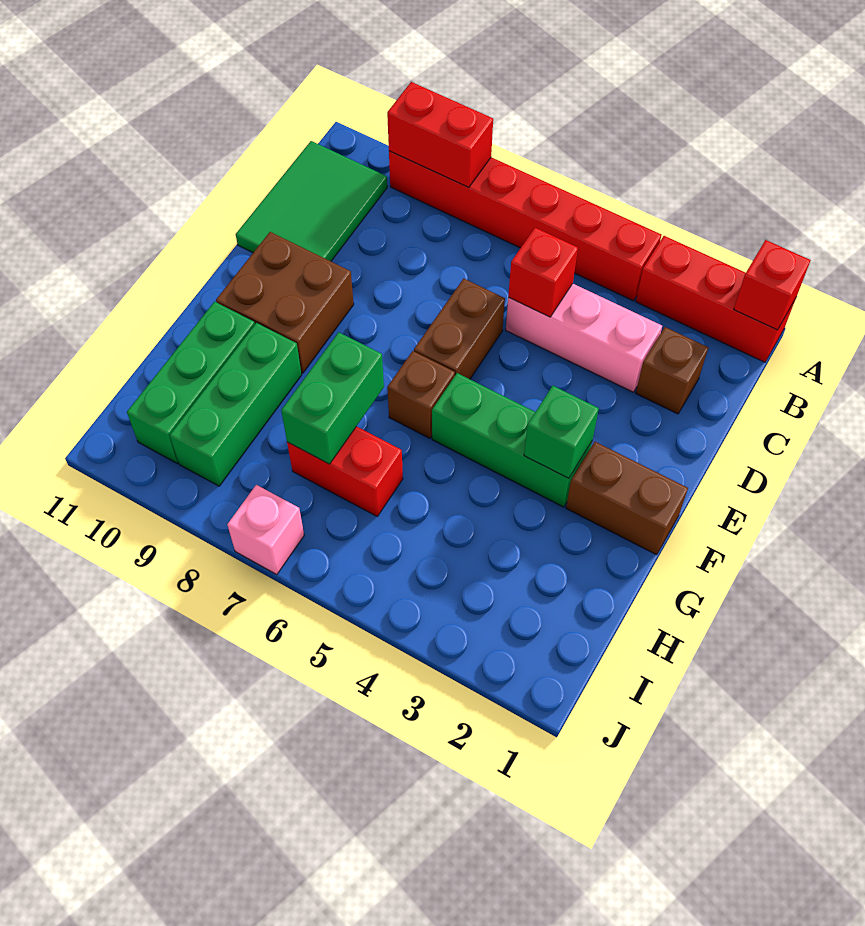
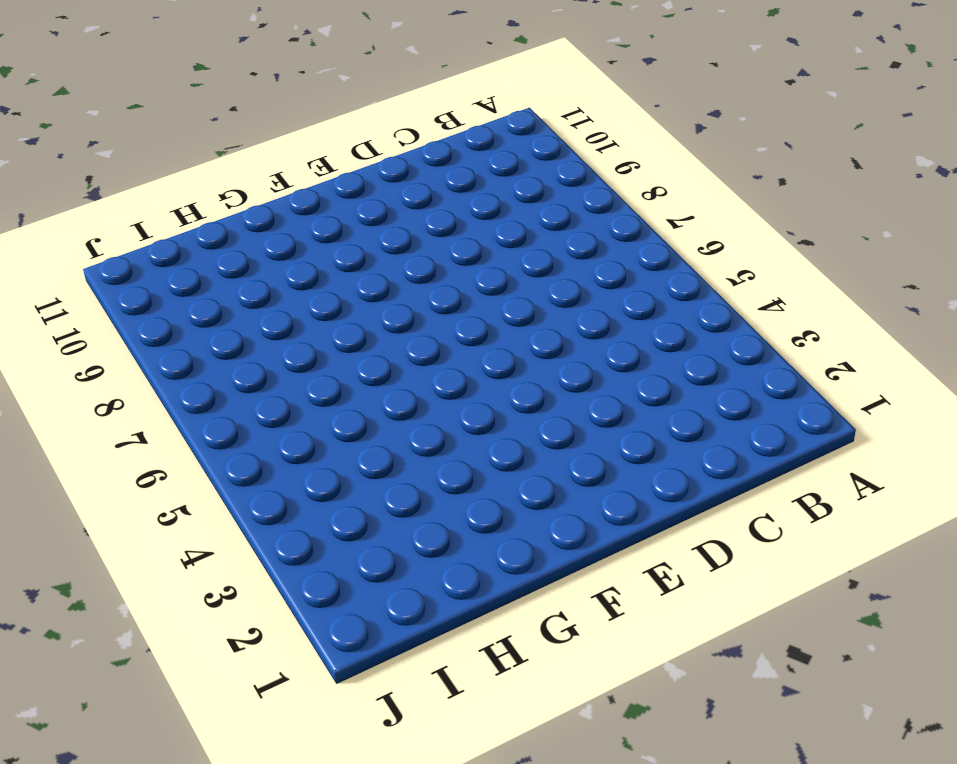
none -> red 1x3 brick [636,236,796,362]
none -> red 1x6 brick [389,151,661,301]
none -> green 2x3 tile [236,141,387,261]

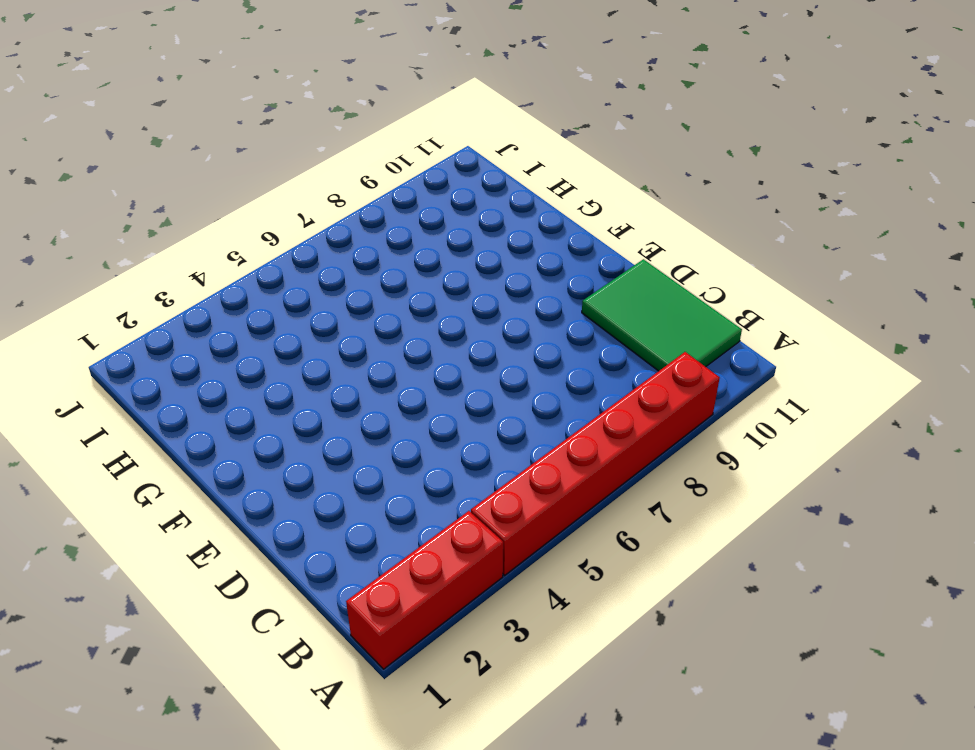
none -> brown 1x1 brick [636,327,708,414]
none -> pink 1x3 brick [506,284,662,392]
none -> brown 1x2 brick [414,279,505,379]

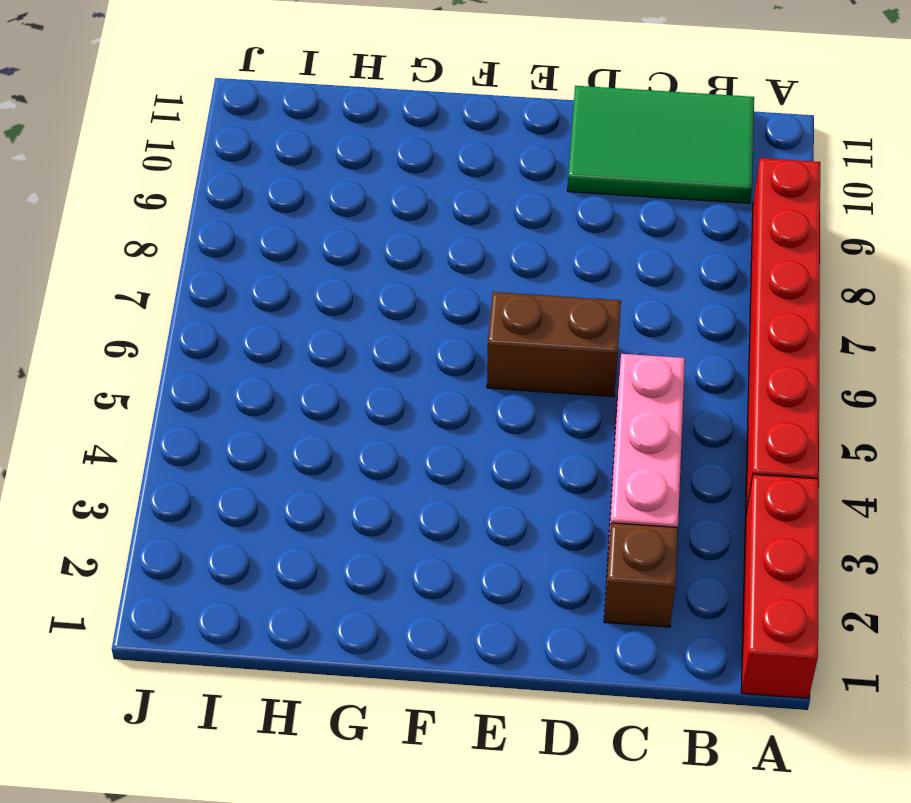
none -> brown 2x2 brick [216,232,354,373]
none -> brown 1x2 brick [566,442,688,555]
none -> green 1x3 brick [432,373,592,507]

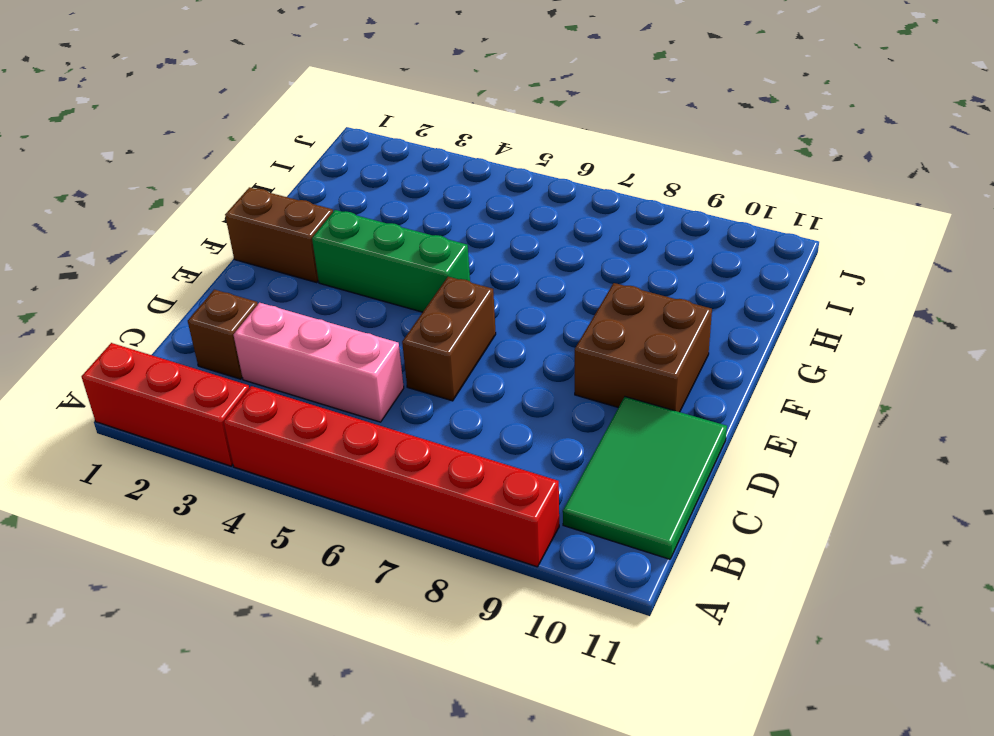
none -> brown 1x1 brick [387,351,455,438]
none -> green 1x3 brick [170,323,302,486]
none -> green 1x3 brick [127,302,255,463]

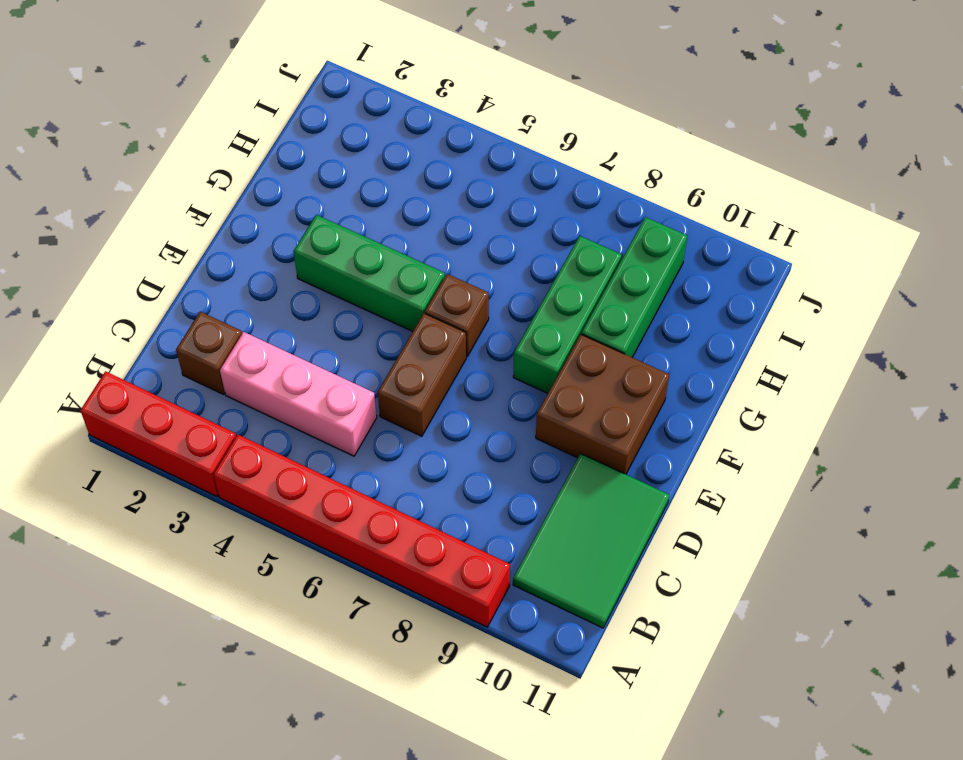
green 1x3 brick [513,236,622,393] -> green 1x3 brick moved to [127,302,255,463]
none -> brown 1x2 brick [566,442,688,555]
none -> red 1x2 brick [287,426,403,516]
none -> pink 1x1 brick [227,485,304,575]

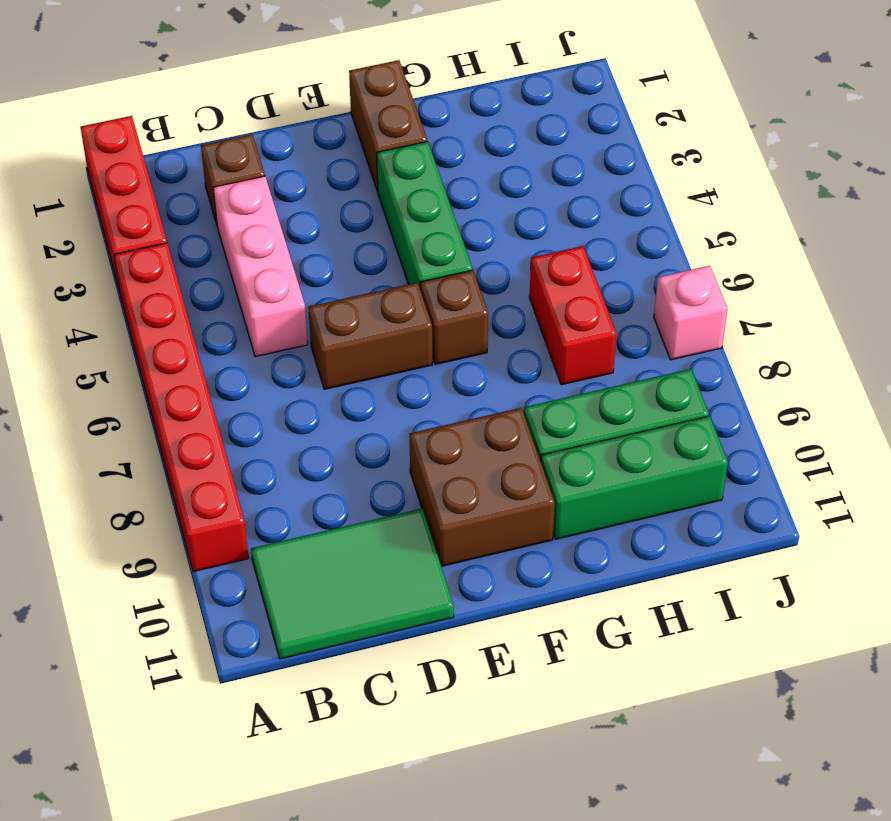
none -> red 1x1 brick [734,240,811,330]
none -> red 1x2 brick [387,82,493,188]
none -> red 1x1 brick [508,228,578,317]

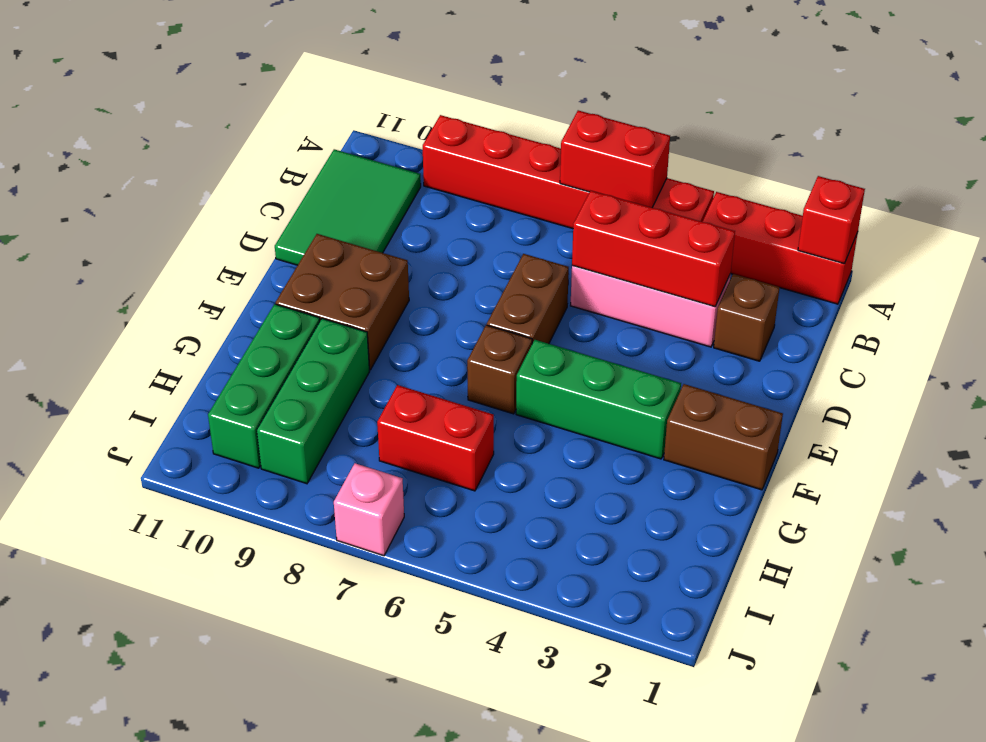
red 1x2 brick [560,110,670,207] -> red 1x2 brick moved to [387,82,493,188]
red 1x3 brick [572,191,735,307] -> red 1x1 brick [508,228,578,317]
none -> green 1x1 brick [524,386,599,478]
none -> green 1x2 brick [281,332,384,464]

